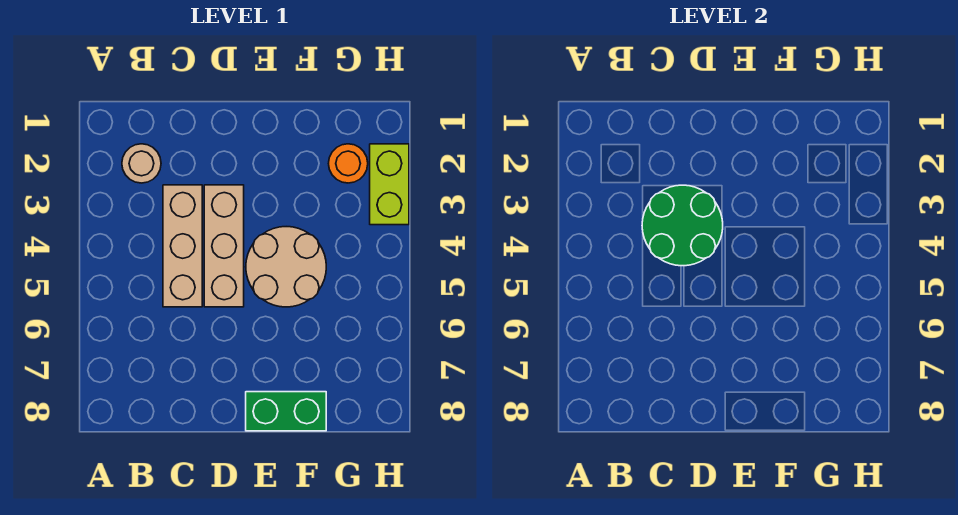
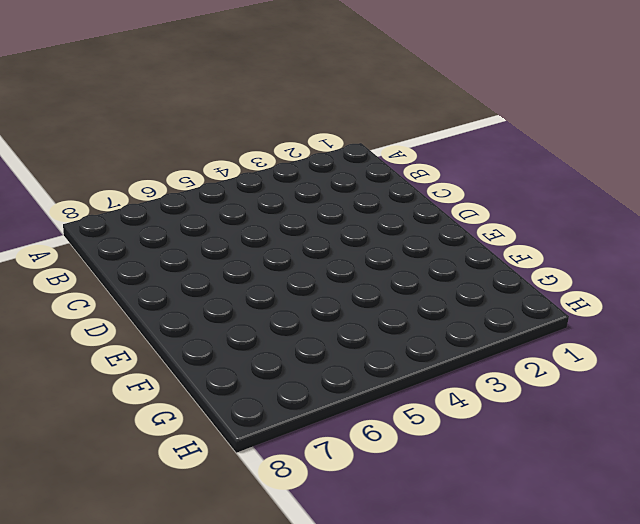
none -> tan 1x1 round brick [122,144,161,183]
none -> tan 1x3 brick [163,185,202,307]

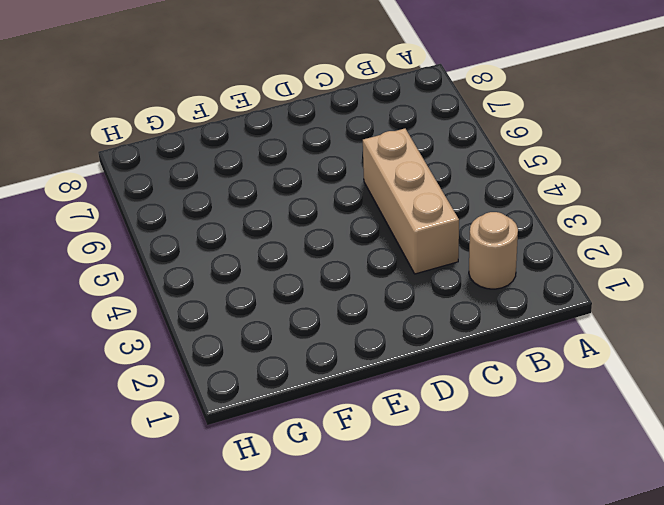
none -> tan 1x3 brick [204,185,244,307]
none -> tan 2x2 round brick [246,227,326,307]

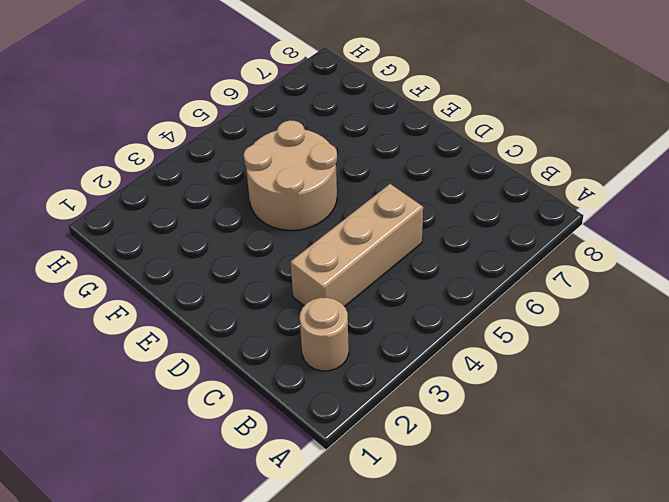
none -> tan 1x3 brick [204,185,244,307]
none -> green 1x2 brick [246,392,326,431]

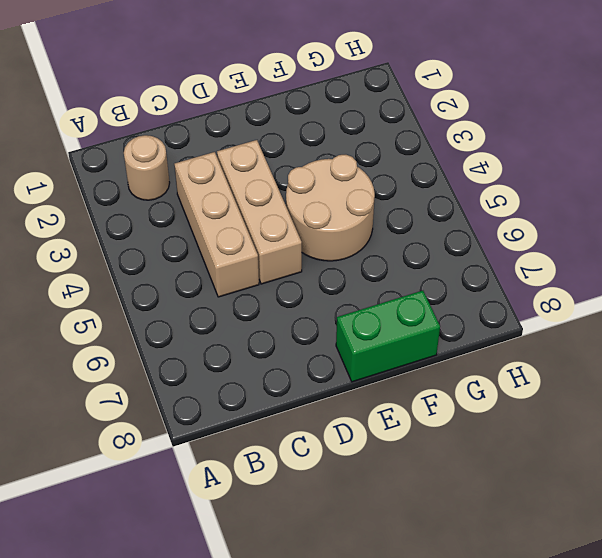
none -> orange 1x1 round brick [329,144,368,183]
none -> lime 1x2 brick [370,144,409,225]

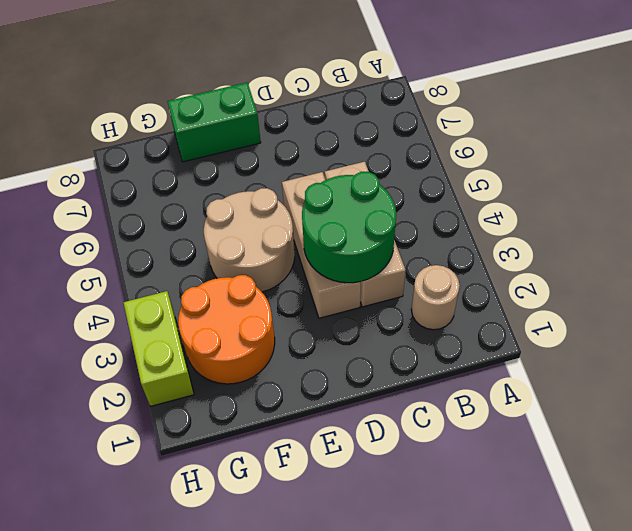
orange 2x2 round brick [178,275,275,384] -> orange 1x1 round brick [329,144,368,183]

